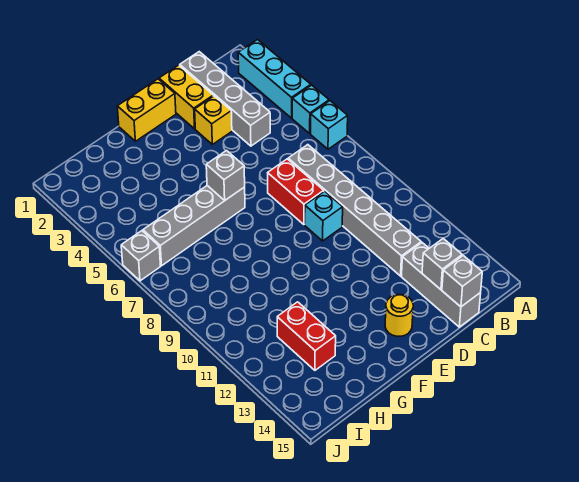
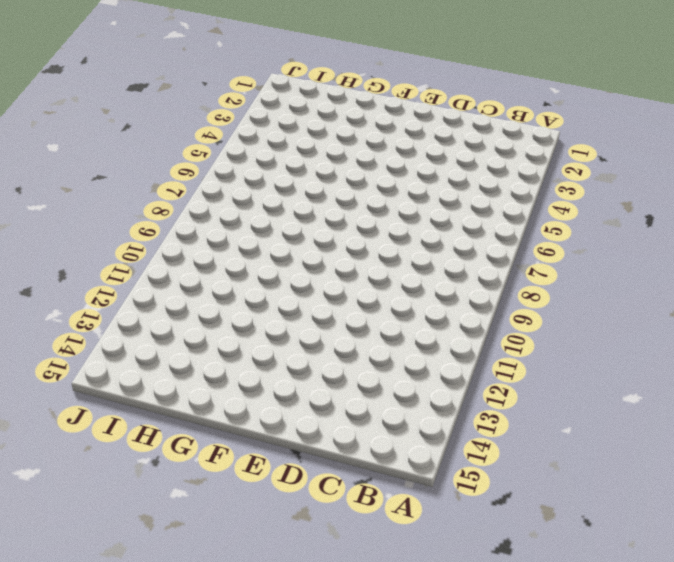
none -> cyan 1x3 brick [238,40,311,118]
none -> cyan 1x1 brick [292,85,329,133]
none -> cyan 1x1 brick [311,101,348,149]

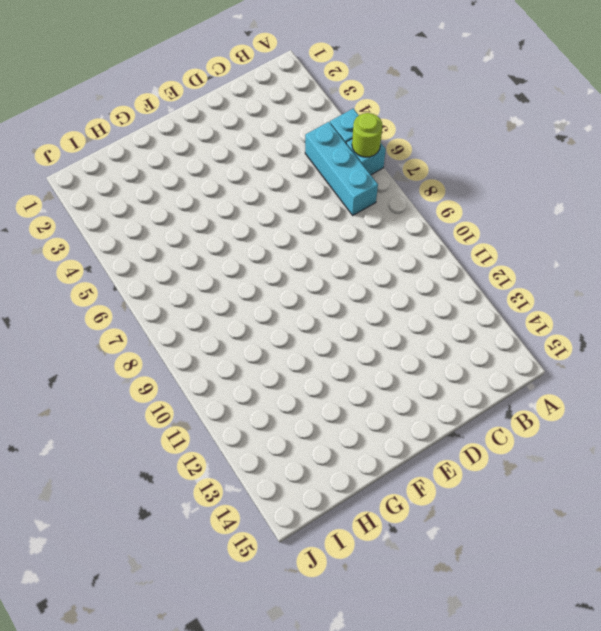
lime 1x1 round brick [352,113,382,157] -> none
cyan 1x3 brick [305,122,378,215] -> cyan 1x3 brick moved to [238,40,311,118]
none -> grey 1x4 brick [180,52,270,146]
none -> grey 1x6 brick [288,145,421,276]
none -> grey 1x3 brick [401,243,481,327]

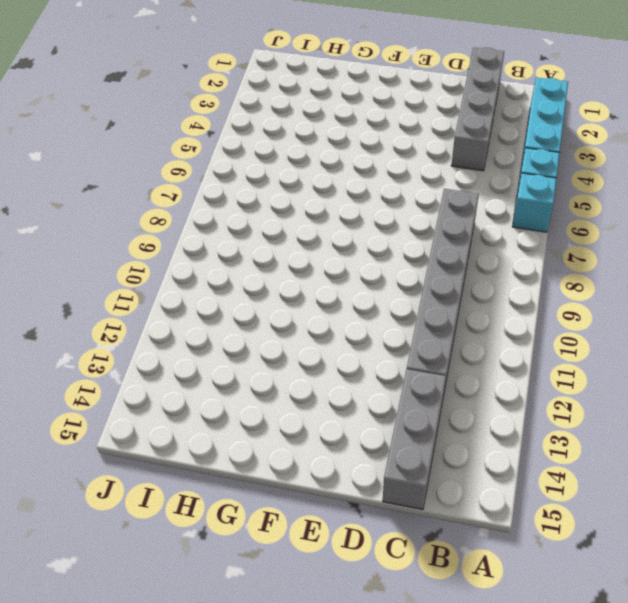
none -> yellow 1x2 brick [159,65,213,129]
none -> yellow 1x1 brick [195,96,232,144]
none -> red 1x2 brick [268,159,324,225]

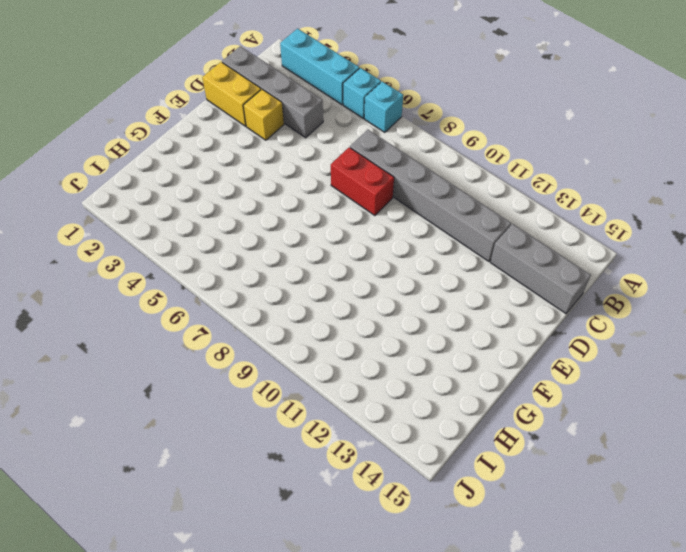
none -> cyan 1x1 brick [305,191,343,241]
none -> yellow 1x2 brick [117,79,176,141]
none -> yellow 1x1 round brick [385,294,413,336]

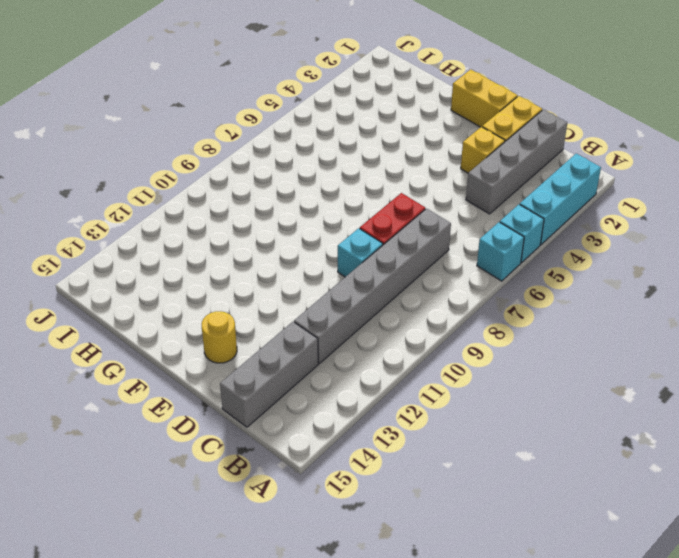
none -> grey 1x4 brick [143,186,245,266]
none -> red 1x2 brick [277,302,336,370]
none -> grey 1x1 brick [121,231,161,281]

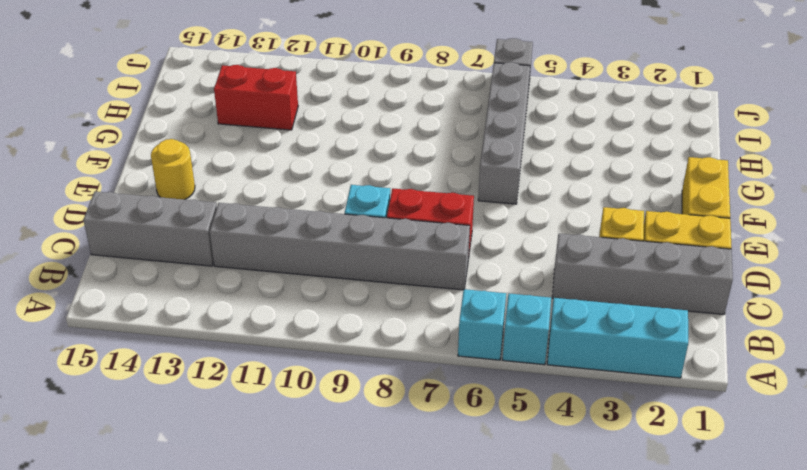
none -> grey 1x1 brick [422,239,462,289]
none -> grey 1x1 brick [442,256,482,307]
none -> grey 1x1 brick [206,151,245,201]

